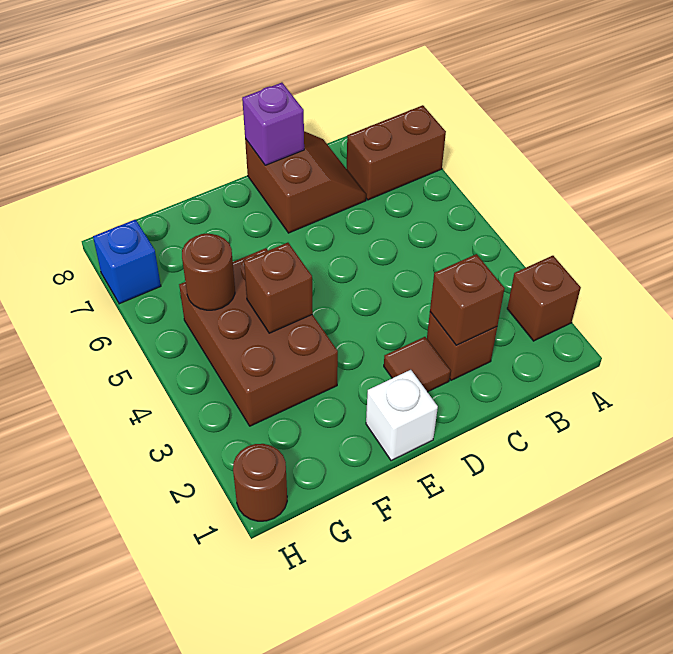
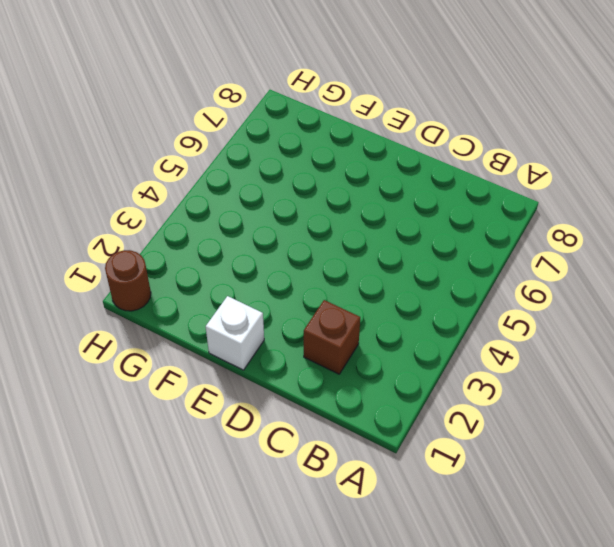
none -> brown 1x1 brick [507,256,581,341]
none -> brown 1x2 brick [347,105,446,200]
none -> brown 2x2 slope [245,131,366,233]

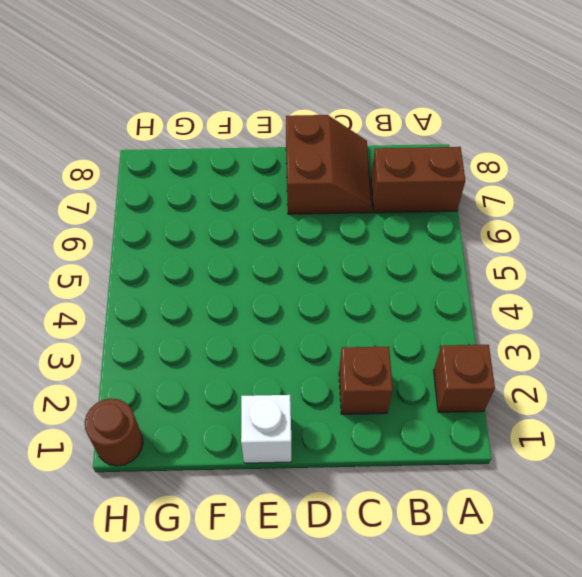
none -> brown 1x1 tile [384,337,451,392]
none -> brown 2x3 brick [179,248,338,426]
none -> blue 1x1 brick [93,219,161,304]

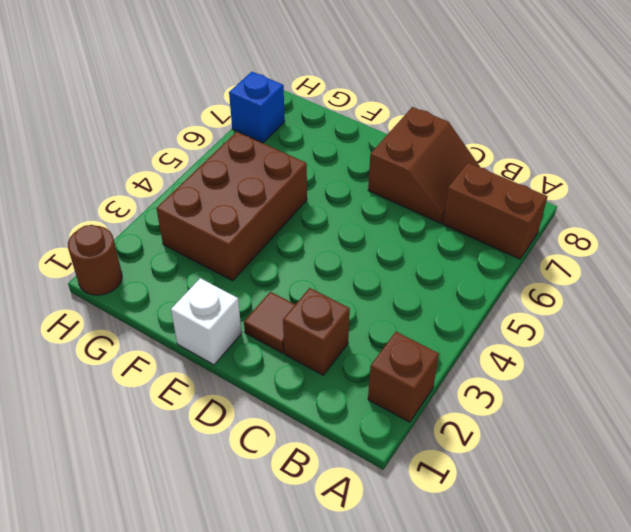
none -> brown 1x1 brick [430,254,505,345]
none -> purple 1x1 brick [242,83,304,165]
none -> brown 1x1 brick [244,243,313,333]

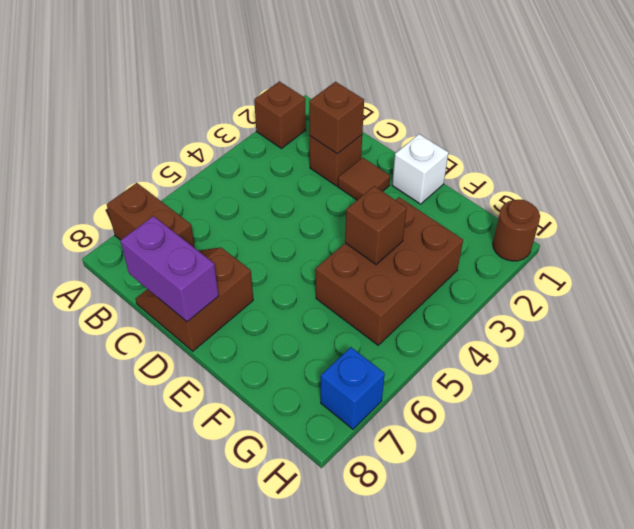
purple 1x2 brick [120,216,219,322] -> purple 1x1 brick [242,83,304,165]
none -> brown 1x1 round brick [182,233,235,310]

